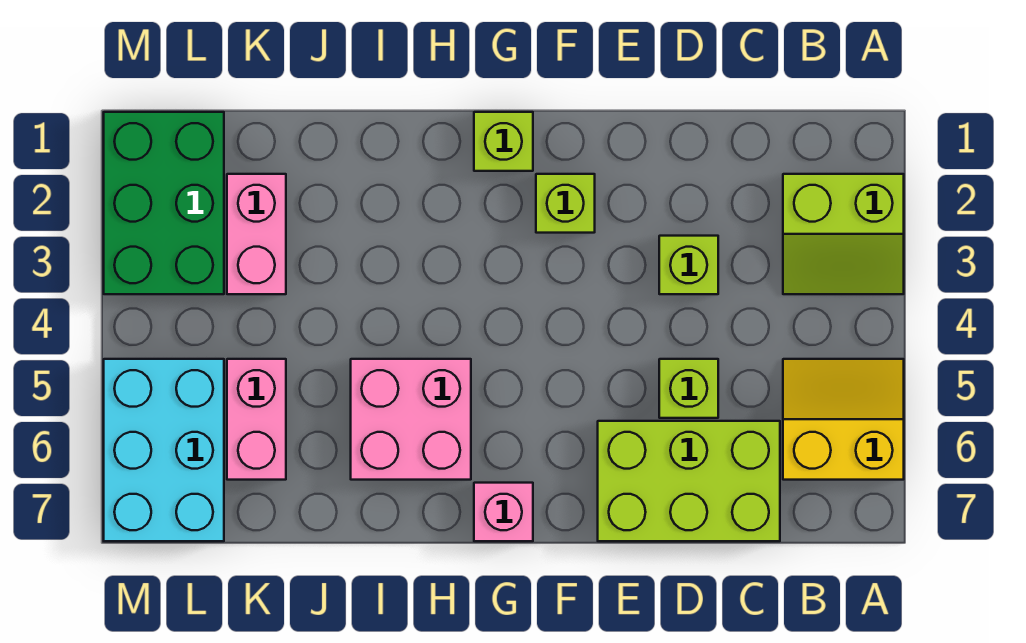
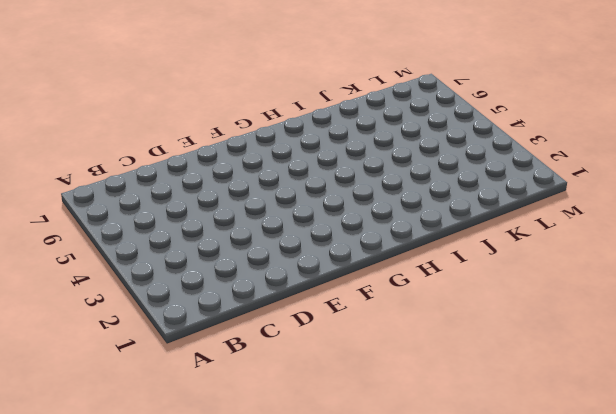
none -> lime 2x2 slope [783,174,904,294]
none -> yellow 2x2 slope [783,359,904,480]
none -> lime 2x3 brick [598,421,780,541]

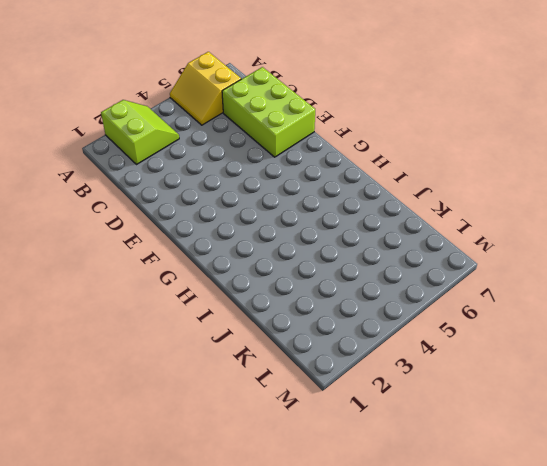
none -> lime 1x1 brick [659,236,718,294]
none -> lime 1x1 brick [659,359,718,418]
none -> lime 1x1 brick [536,174,595,233]

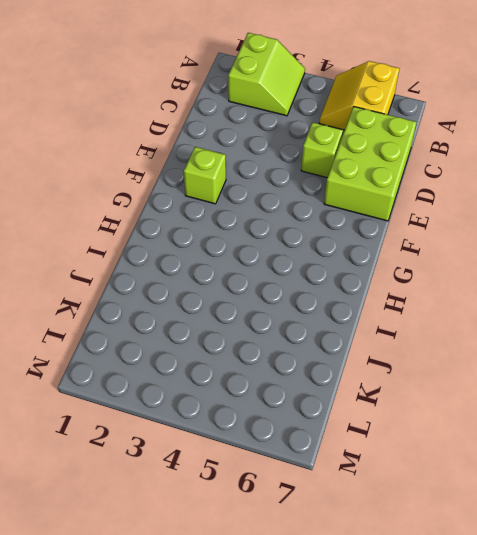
none -> lime 1x1 brick [659,236,718,294]
none -> lime 1x1 brick [474,112,533,171]
none -> pink 1x1 brick [474,483,533,541]

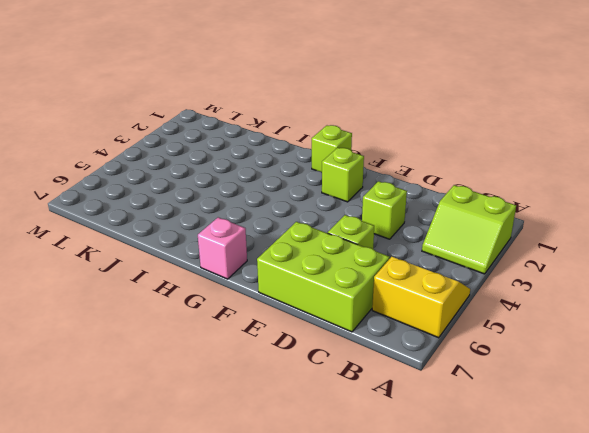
none -> pink 2x2 brick [351,359,471,480]
none -> pink 1x2 brick [227,174,286,294]
none -> pink 1x2 brick [227,359,286,480]

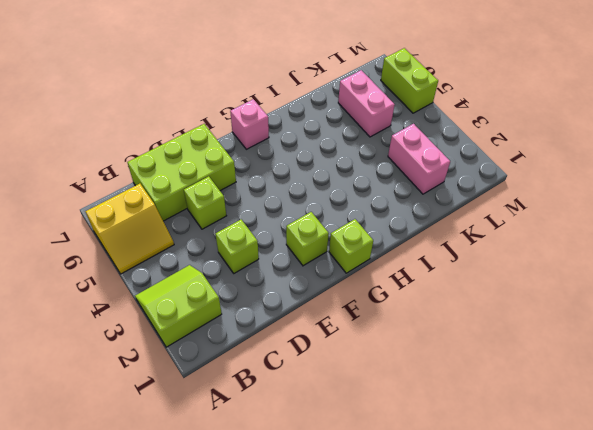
lime 1x2 brick [381,48,438,113] -> cyan 2x3 brick [104,359,224,541]
none -> pink 2x2 brick [351,359,471,480]
none -> green 2x3 brick [104,112,224,294]

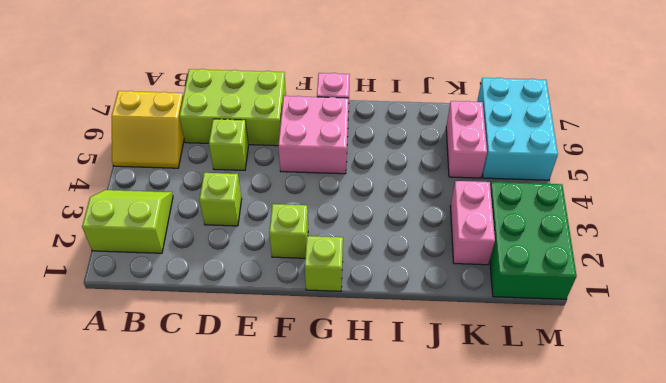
pink 2x2 brick [278,96,349,174] -> pink 2x2 brick moved to [351,359,471,480]

